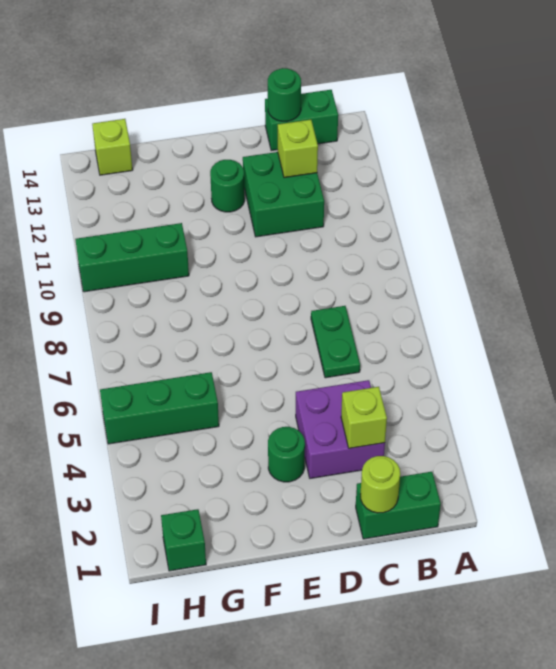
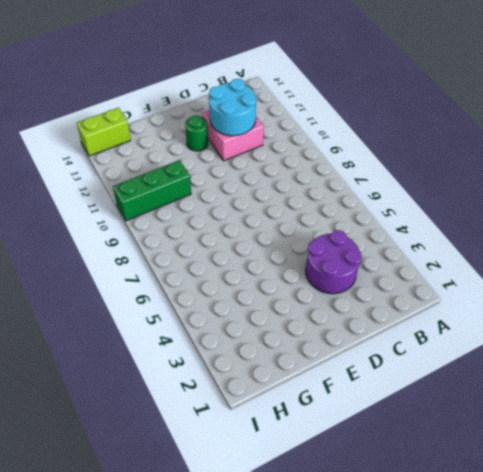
purple 2x2 round brick [306,230,362,294] -> purple 2x2 brick [296,380,385,478]
pink 2x2 brick [202,110,264,161] -> green 2x2 brick [243,152,324,237]
cyan 2x2 round brick [209,79,256,136] -> lime 1x1 brick [278,120,318,178]
lime 1x2 brick [77,108,131,156] -> lime 1x1 brick [92,119,133,175]
none -> green 1x2 brick [356,472,441,539]
none -> green 1x2 brick [265,90,338,150]
none -> green 1x2 plate [311,306,360,378]

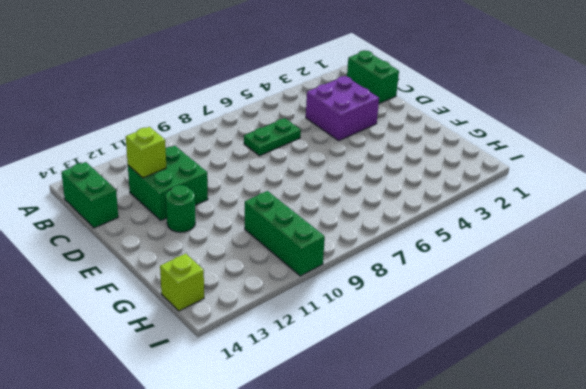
none -> green 1x1 round brick [268,427,305,482]
none -> green 1x3 brick [100,372,219,444]
none -> green 1x1 brick [161,509,206,571]

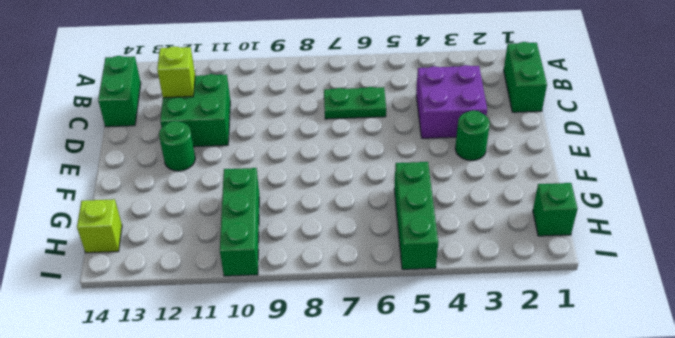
none -> lime 1x1 round brick [360,456,400,513]
none -> lime 1x1 brick [341,387,387,448]
none -> green 1x1 round brick [268,68,301,121]

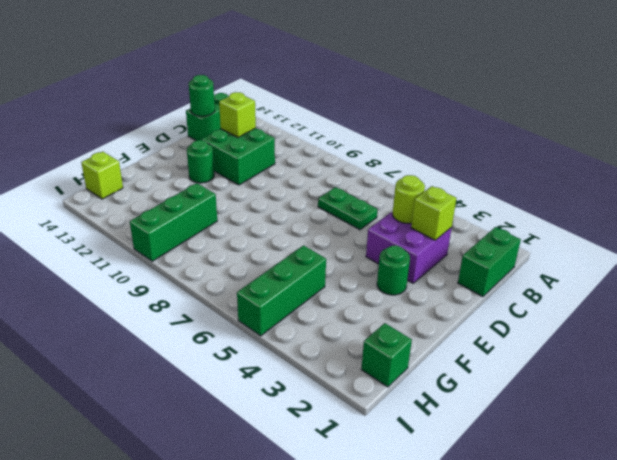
lime 1x1 round brick [393,175,425,223] -> lime 1x1 round brick moved to [360,456,400,513]

